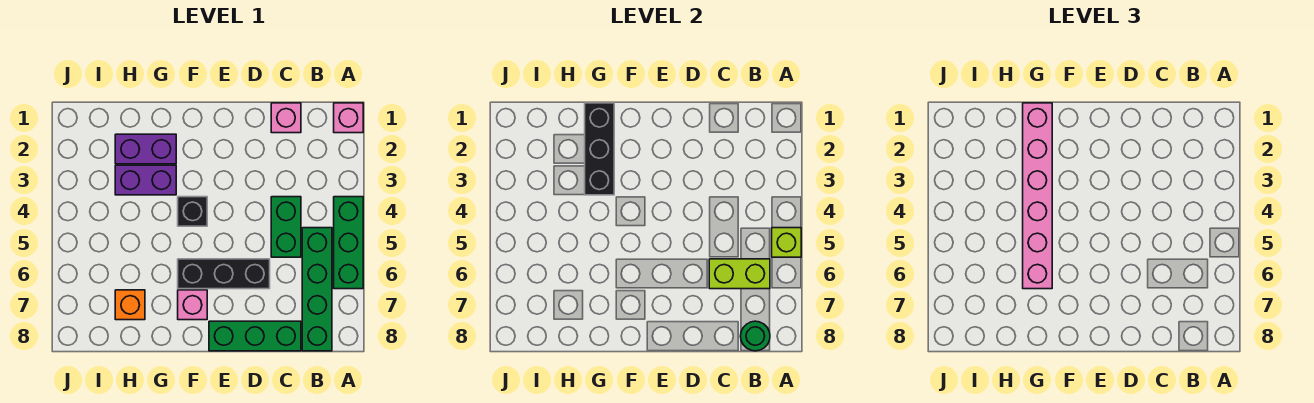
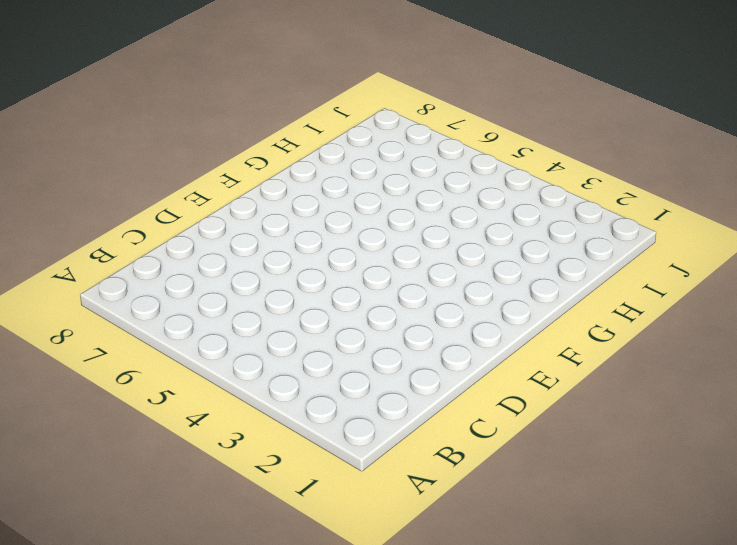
none -> pink 1x1 brick [334,103,363,133]
none -> green 1x3 brick [334,197,363,289]
none -> green 1x4 brick [302,228,332,351]

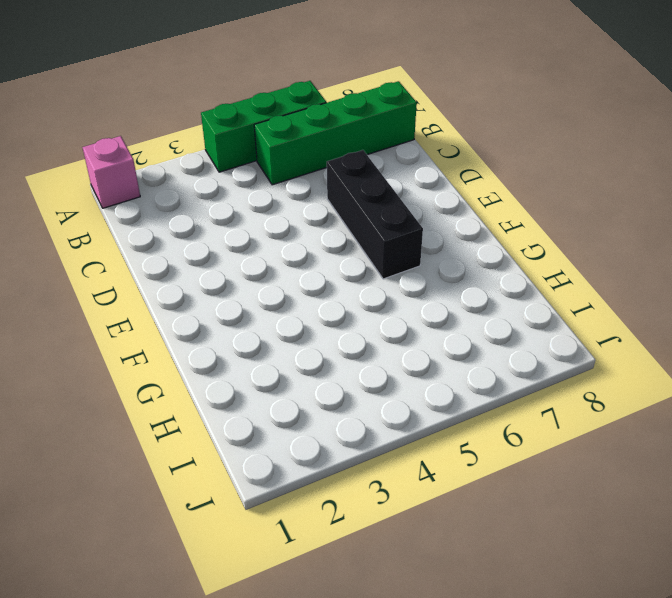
none -> pink 1x1 brick [271,103,301,133]
none -> green 1x2 brick [271,197,301,257]
none -> green 1x3 brick [209,321,301,351]

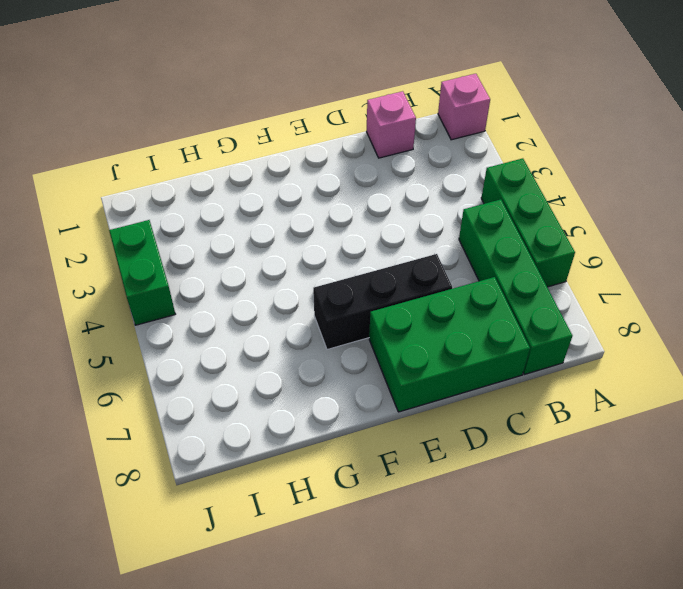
green 2x3 brick [369,277,530,412] -> green 1x3 brick [209,321,301,351]
green 1x2 brick [109,220,175,325] -> green 1x2 brick moved to [271,197,301,257]
none -> black 1x1 brick [178,197,207,226]
none -> pink 1x1 brick [178,290,207,320]
none -> purple 1x2 brick [115,134,176,164]

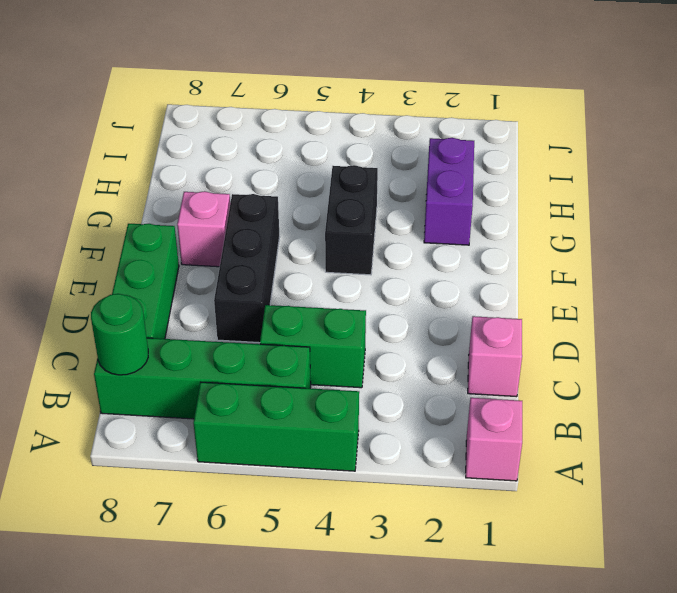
black 1x2 brick [325,165,378,275] -> black 1x1 brick [178,197,207,226]
none -> purple 1x2 brick [115,165,176,195]
none -> orange 1x1 brick [115,290,145,320]
none -> lime 1x1 brick [772,228,801,257]

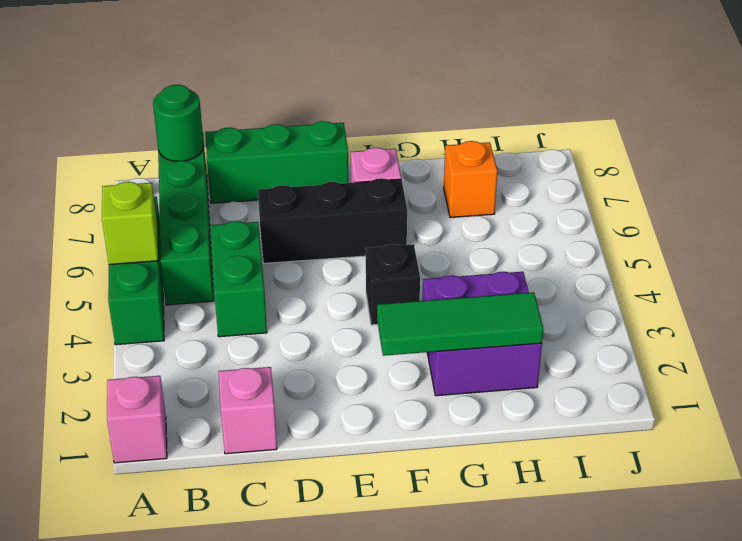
green 1x3 tile [377,292,544,356] -> black 1x3 brick [585,103,614,195]
none -> lime 1x2 brick [709,259,770,289]
none -> pink 1x6 brick [1023,103,1052,289]

